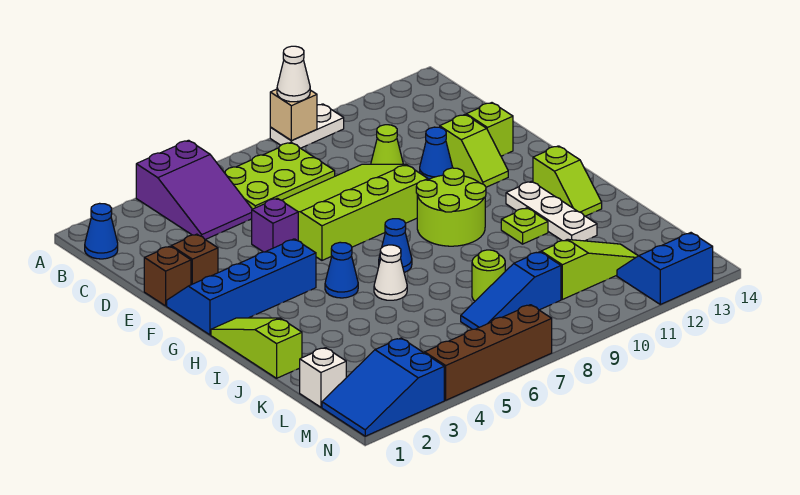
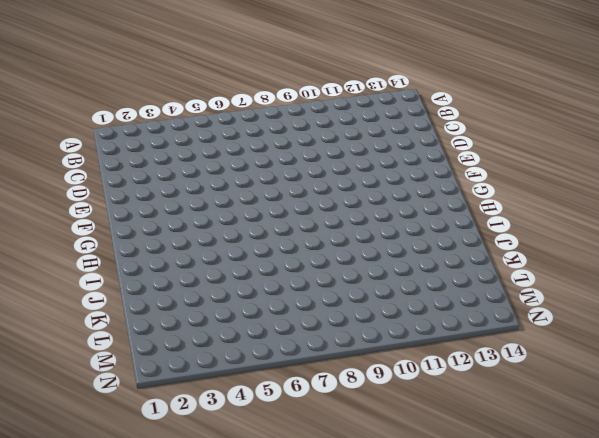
none -> purple 2x3 slope [136,140,252,240]
none -> white 1x2 plate [270,104,344,148]
none -> blue 1x1 cone [85,203,118,259]
none -> lime 2x3 plate [224,142,335,209]

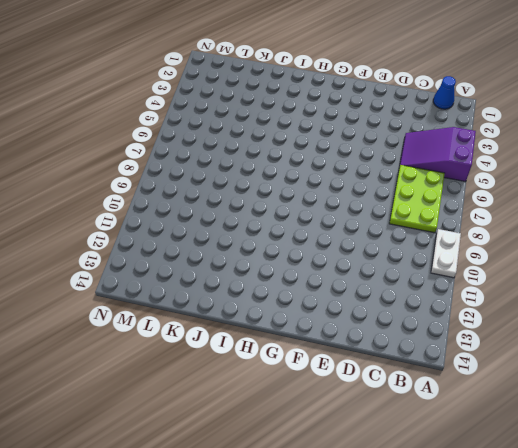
none -> lime 3x4 slope [282,164,428,260]
none -> lime 1x1 cone [371,125,403,164]
none -> brown 1x1 brick [144,246,191,306]
none -> brown 1x1 brick [171,234,218,285]

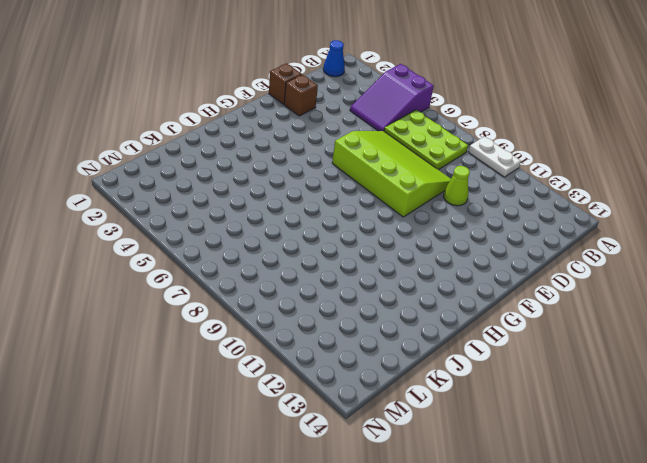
none -> purple 1x1 brick [252,198,298,252]
none -> blue 1x1 cone [420,127,453,180]
none -> lime 1x2 slope [440,115,508,187]
none -> lime 1x1 brick [466,103,513,156]

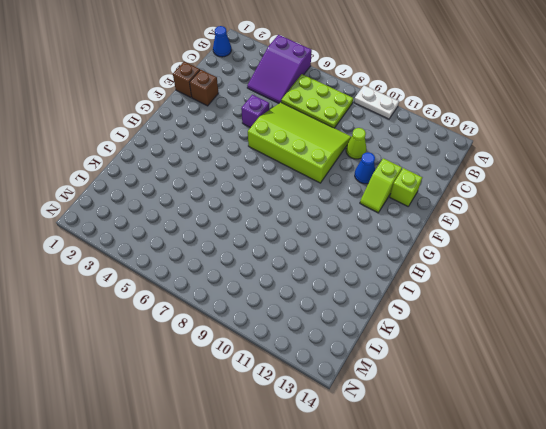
none -> blue 2x4 slope [167,239,316,335]
none -> lime 2x2 round brick [416,168,486,246]
none -> lime 1x3 slope [211,318,302,378]
none -> blue 1x1 cone [325,242,358,298]

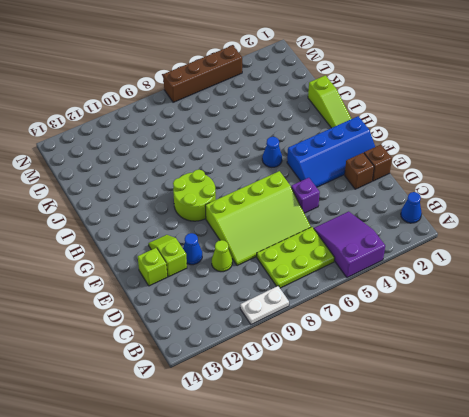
none -> blue 1x1 cone [379,219,412,272]
none -> white 1x3 plate [506,181,597,241]
none -> lime 1x2 slope [533,146,602,216]
none -> white 1x1 cone [374,245,407,300]

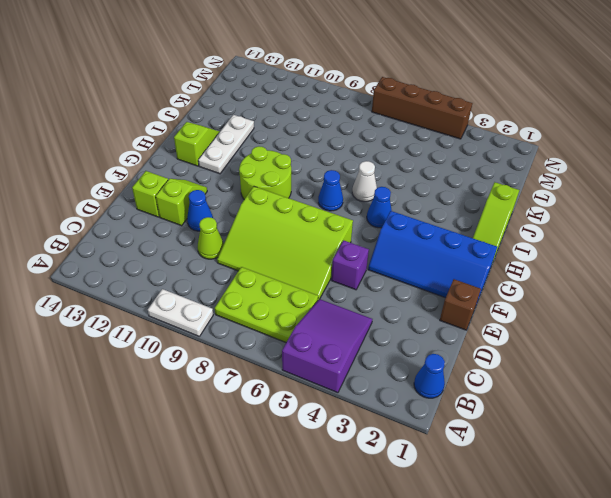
none -> brown 1x1 brick [171,234,218,285]
none -> lime 1x1 plate [501,208,548,244]
none -> lime 1x1 round brick [472,250,505,301]
none -> white 1x1 brick [300,348,346,407]

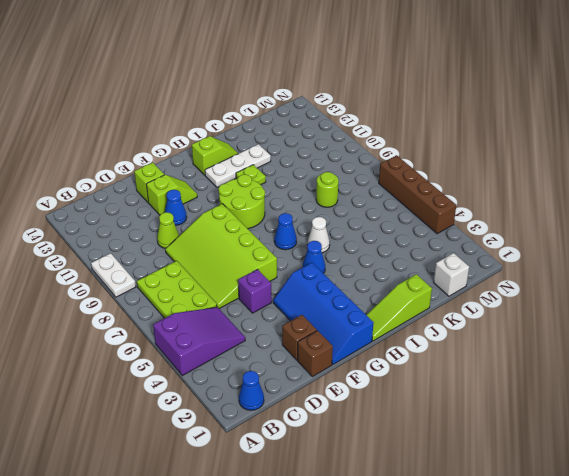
none -> blue 1x3 slope [461,252,561,329]
none -> lime 1x3 slope [541,239,638,299]
none -> blue 2x3 slope [322,338,444,436]
none -> blue 2x2 slope [617,233,713,304]

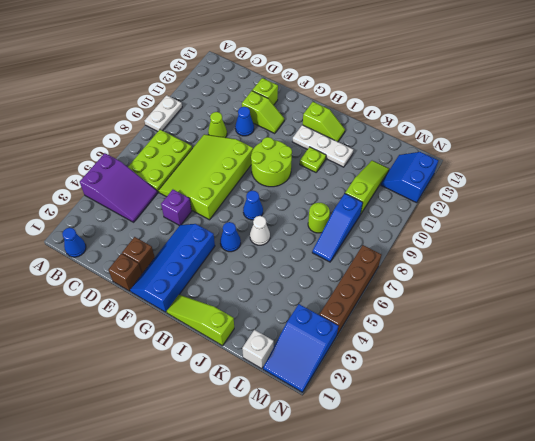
none -> tan 1x1 brick [270,89,317,141]
none -> white 1x1 cone [277,46,310,102]

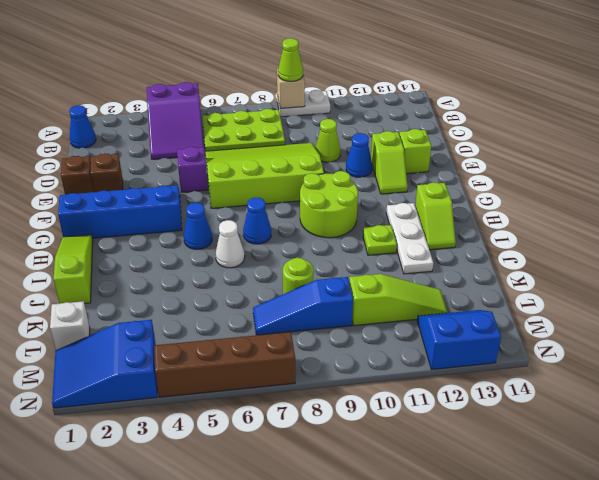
lime 1x1 cone [278,38,303,81] -> white 1x1 cone [277,46,310,102]

